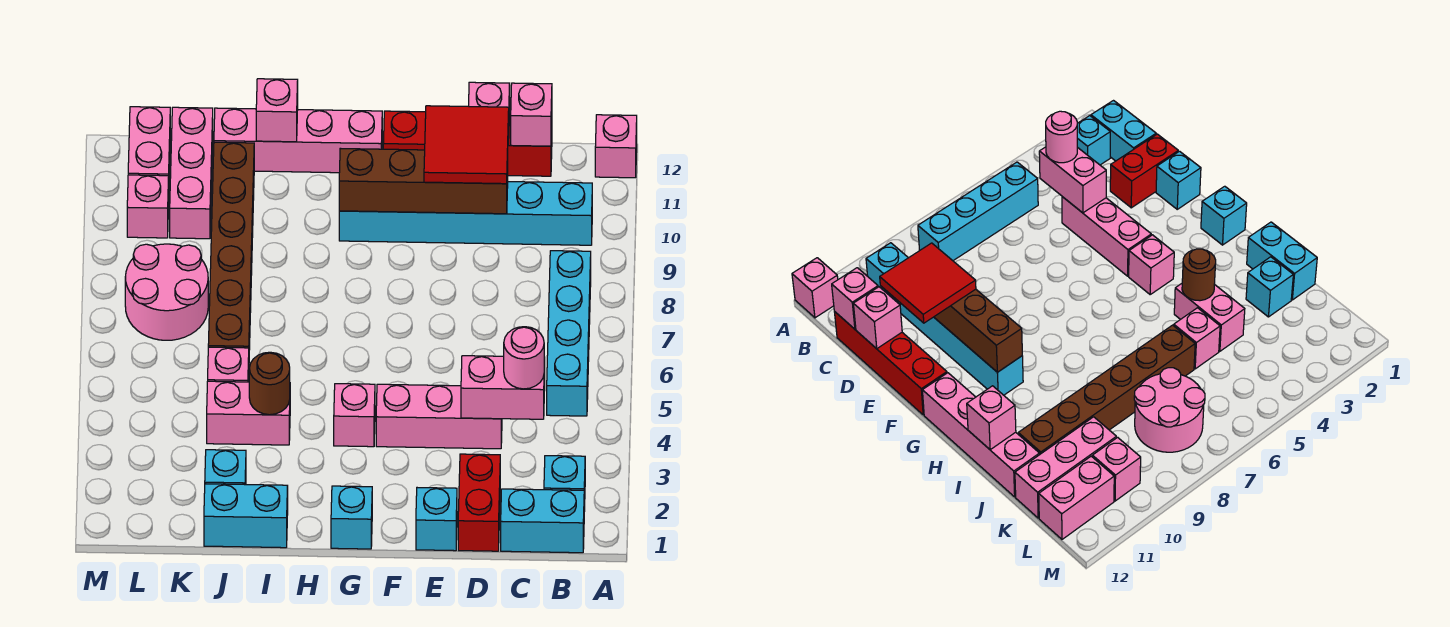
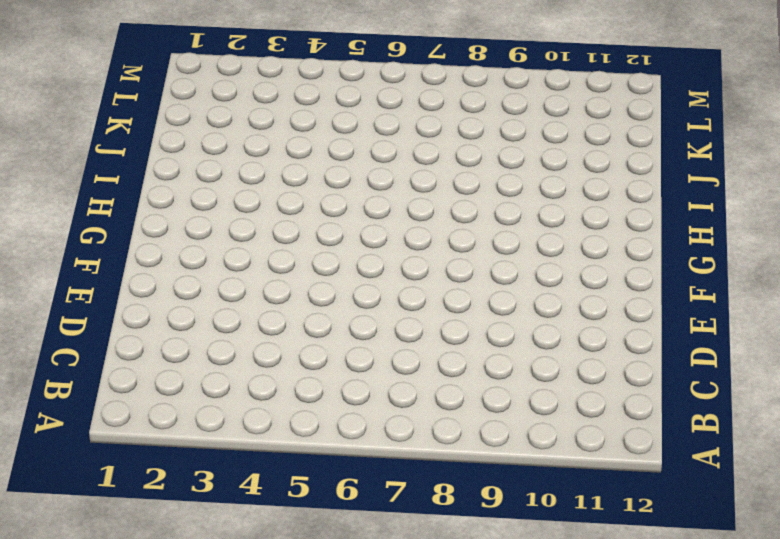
none -> pink 1x1 brick [595,115,637,178]
none -> cyan 1x2 brick [501,489,584,553]
none -> cyan 1x1 brick [544,456,585,511]

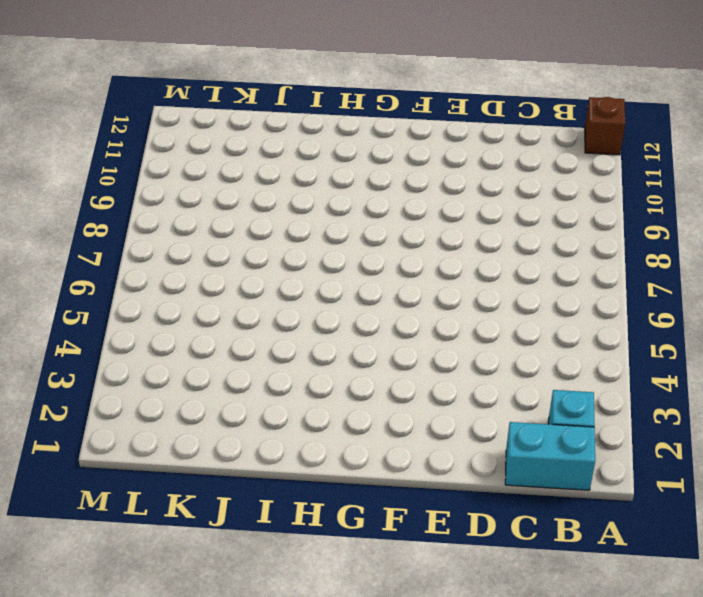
brown 1x1 brick [585,97,625,155] -> pink 1x1 brick [595,115,637,178]
none -> cyan 1x4 brick [547,251,591,416]
none -> cyan 1x6 brick [339,182,592,245]
none -> red 1x4 brick [383,111,552,176]

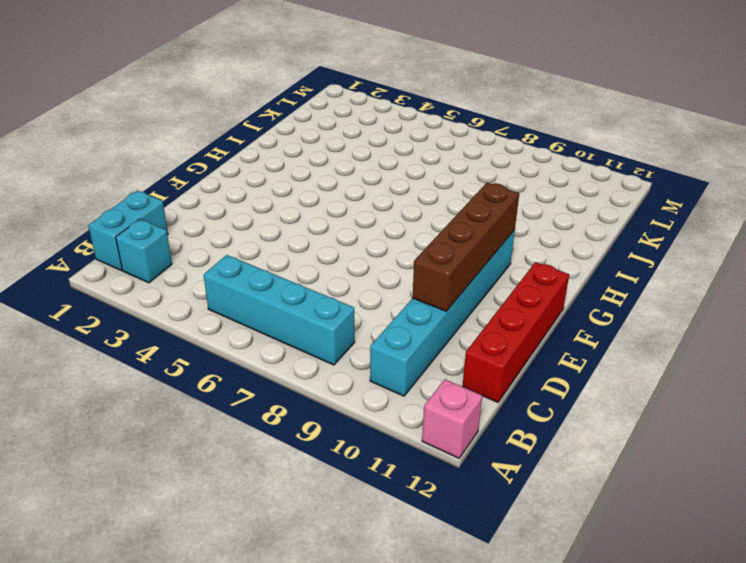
none -> red 1x2 brick [458,454,500,551]
none -> pink 1x3 brick [376,384,502,449]
none -> cyan 1x1 brick [416,488,457,551]

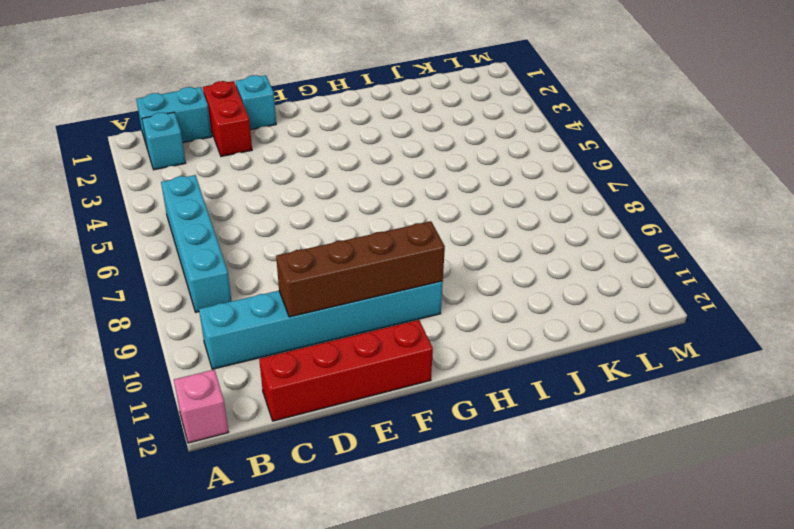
none -> pink 1x3 brick [376,384,502,449]
none -> cyan 1x1 brick [331,486,372,549]
none -> pink 1x1 brick [334,384,375,447]

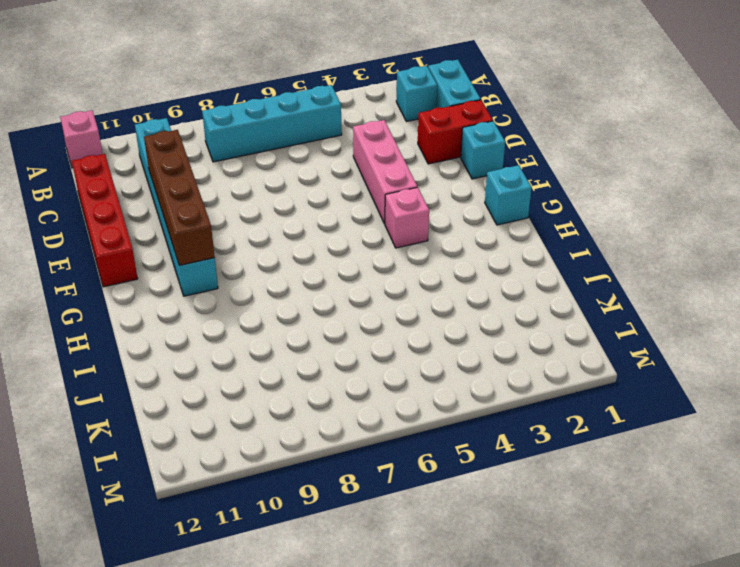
none -> pink 1x4 brick [214,108,382,173]
none -> cyan 1x2 brick [204,484,288,548]
none -> pink 1x2 brick [207,381,290,445]

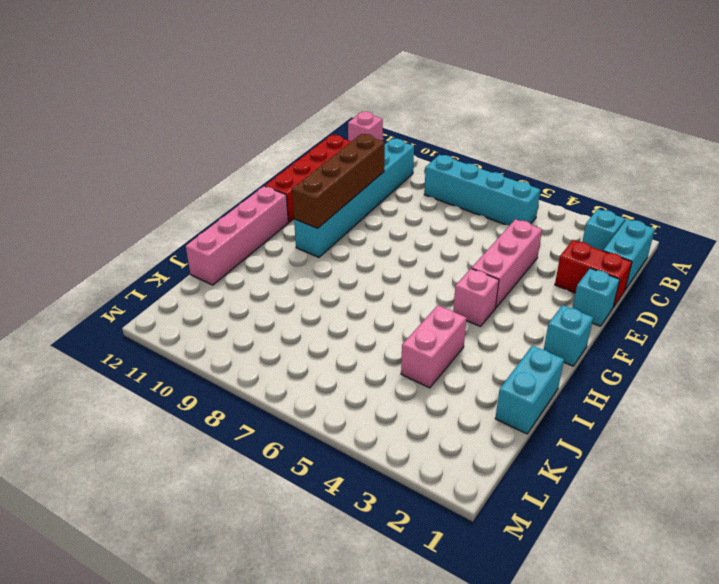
none -> cyan 1x1 brick [205,450,246,485]
none -> pink 1x1 brick [208,347,249,382]
none -> brown 1x6 brick [208,142,254,350]

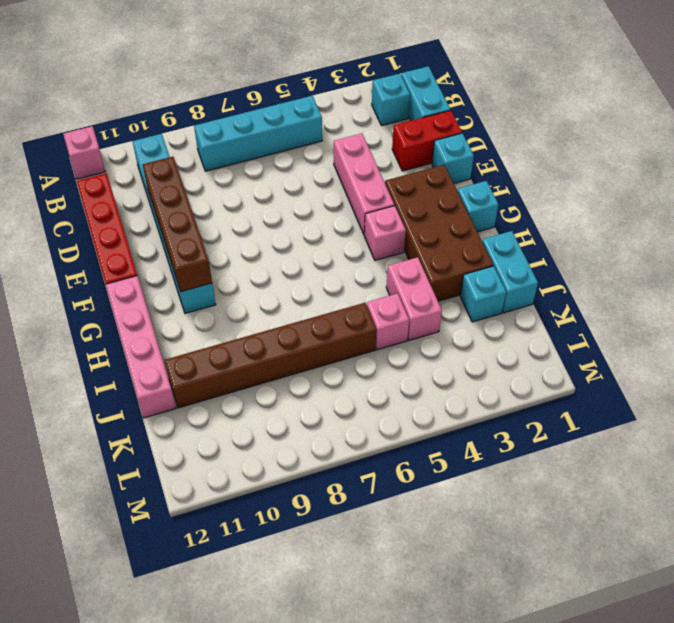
brown 2x4 brick [385,165,493,301] -> none
none -> pink 2x2 round brick [125,244,208,340]
none -> pink 1x3 brick [170,107,213,239]
none -> pink 1x1 brick [127,175,169,238]

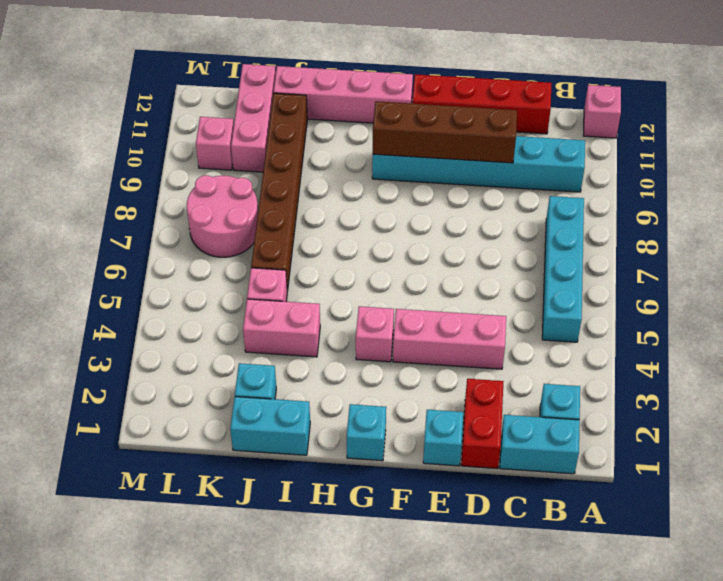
none -> pink 1x2 brick [128,107,170,176]
none -> pink 1x2 brick [461,356,545,419]
none -> pink 1x1 brick [511,83,552,146]

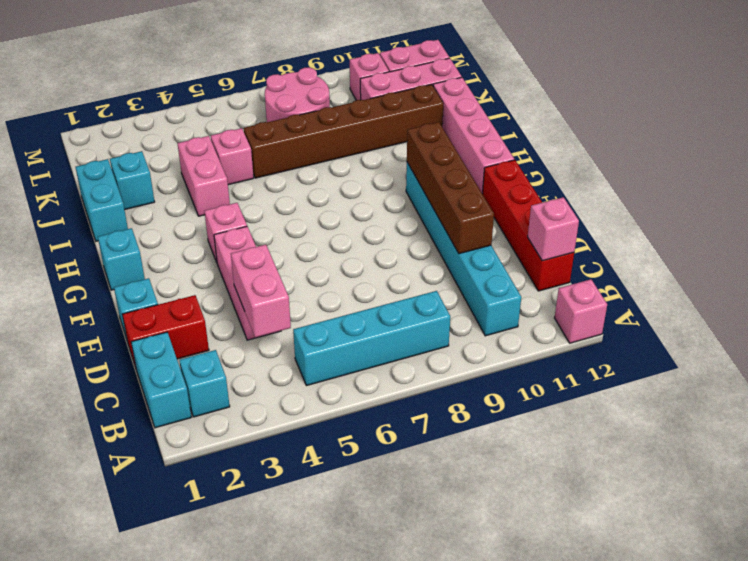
none -> pink 1x1 brick [469,82,510,145]
none -> brown 1x1 round brick [249,352,290,415]
none -> pink 1x1 brick [256,79,298,142]

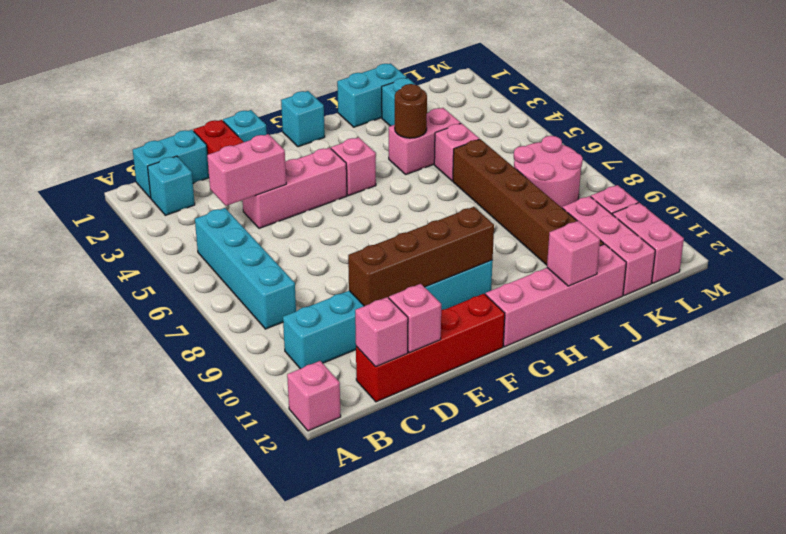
none -> pink 1x1 round brick [504,327,544,389]
none -> red 2x2 tile [424,106,509,184]

